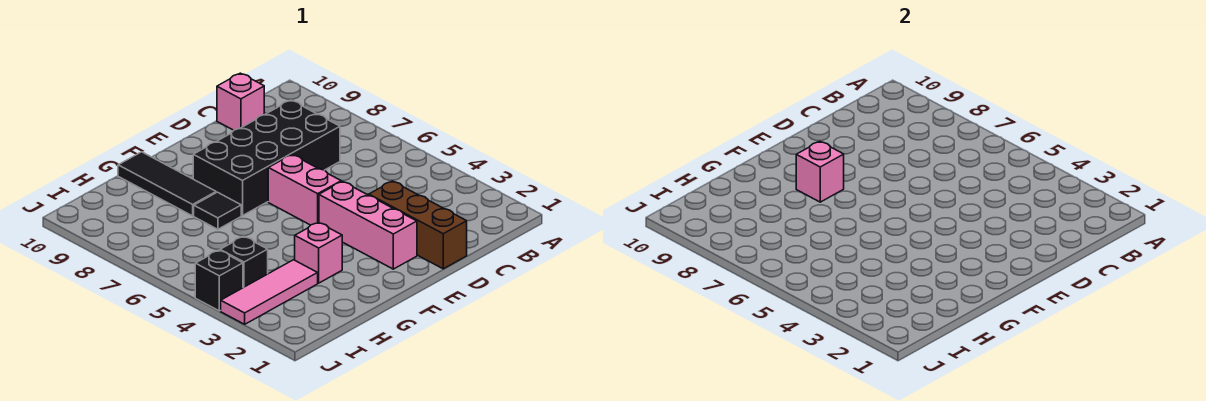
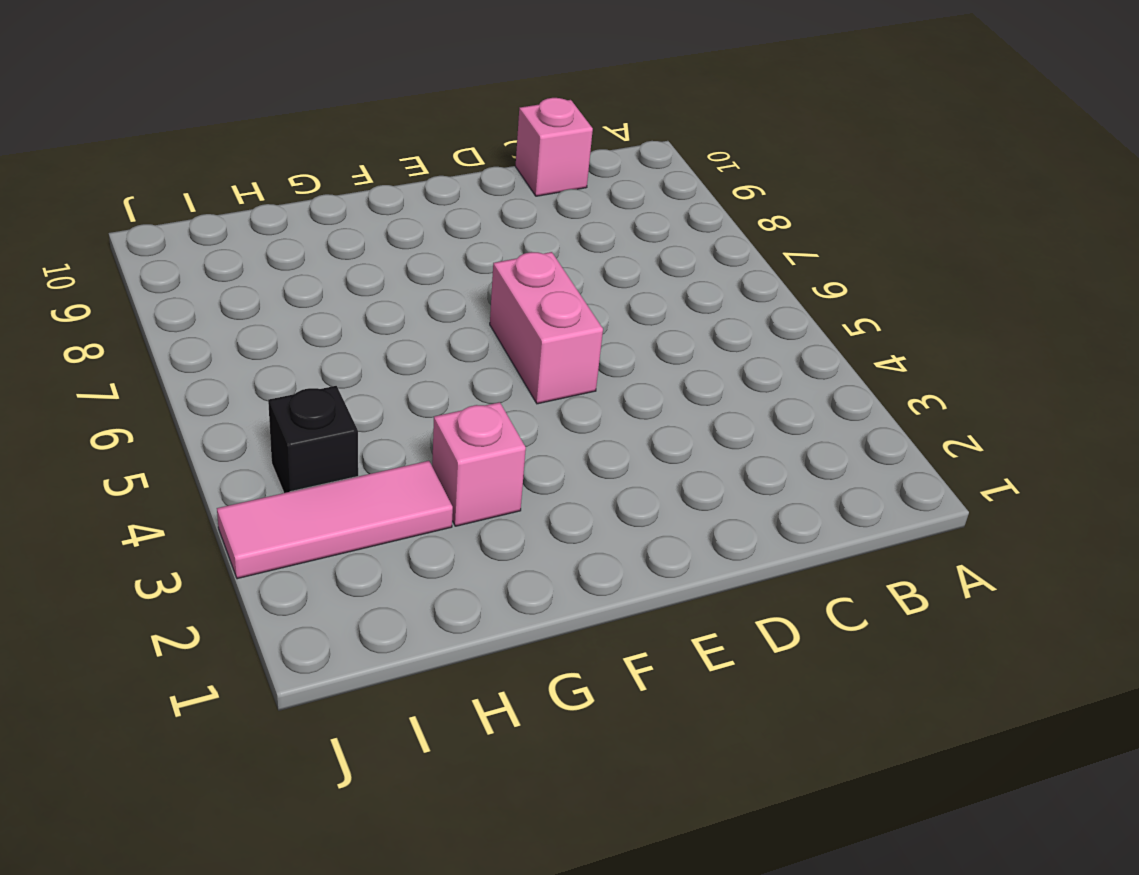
none -> black 2x4 brick [193,100,340,216]
none -> brown 1x3 brick [369,181,467,269]
none -> pink 1x3 brick [319,181,417,269]

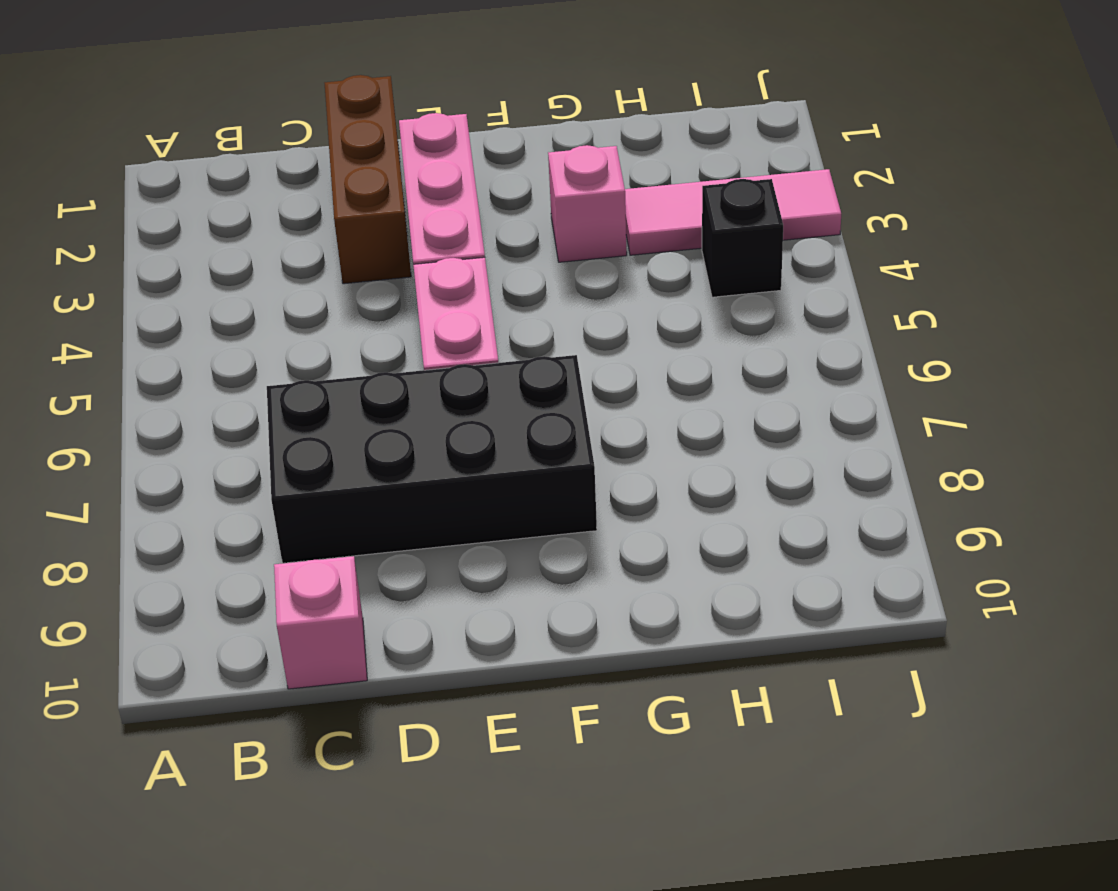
none -> black 1x1 tile [194,192,241,229]
none -> black 1x3 tile [118,152,216,216]
none -> black 1x1 brick [195,250,243,311]

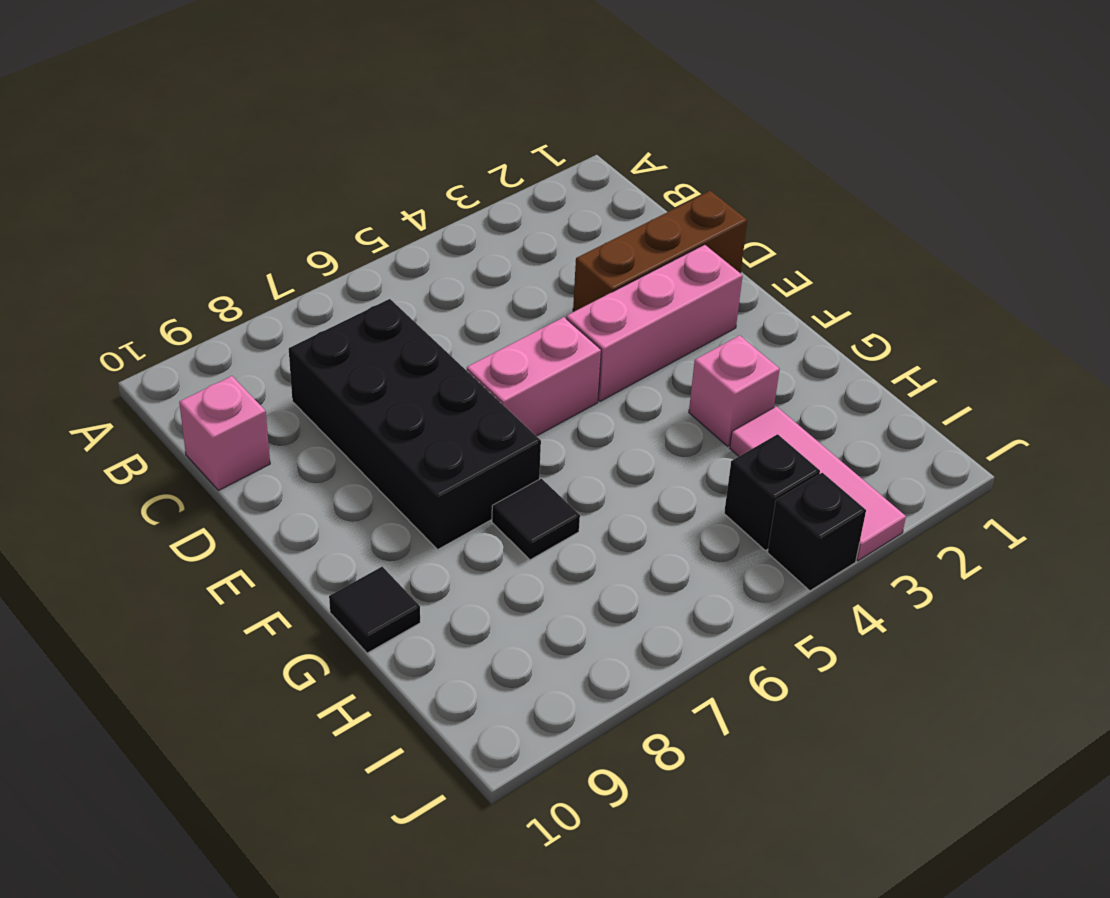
black 1x1 tile [329,567,420,653] -> black 1x3 tile [118,152,216,216]
none -> pink 1x1 brick [796,141,844,202]

